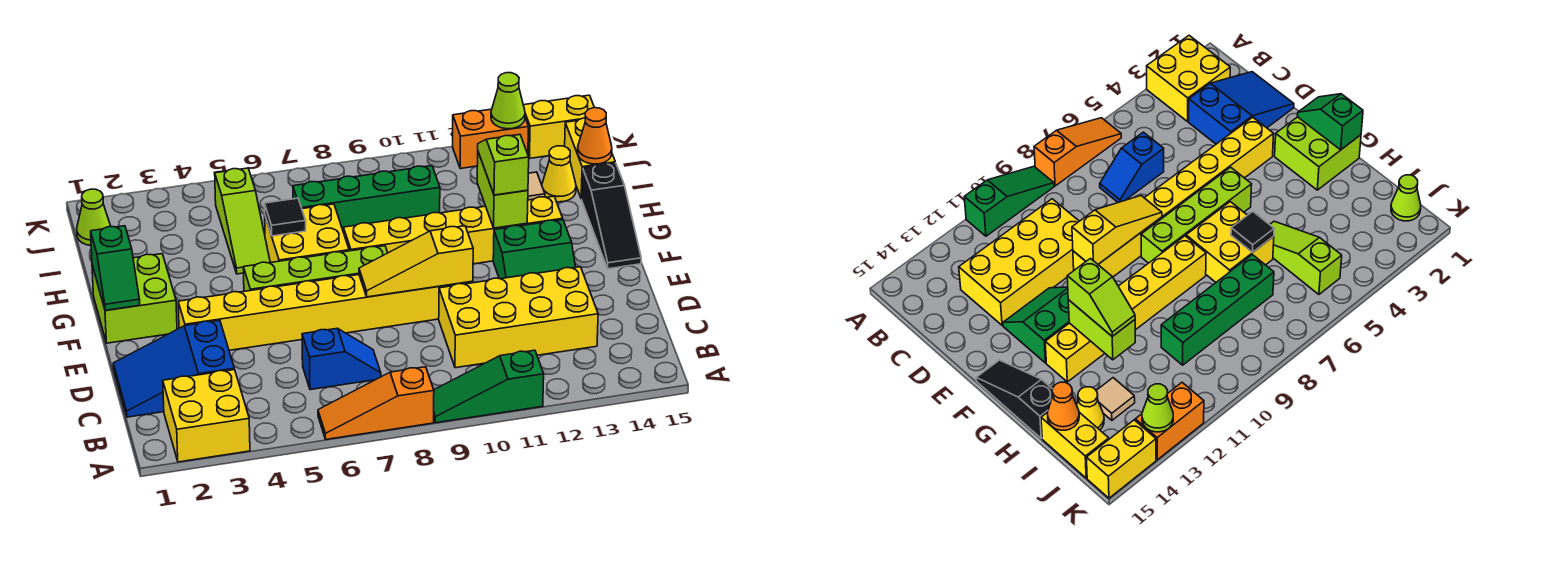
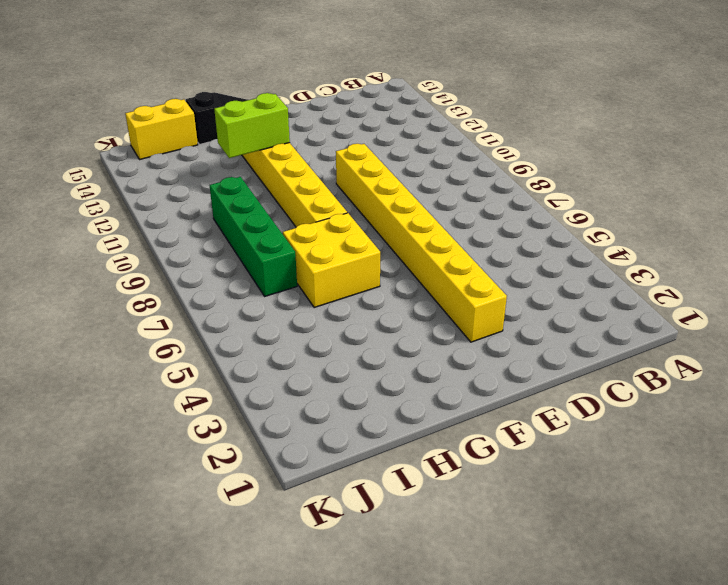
none -> yellow 2x2 brick [163,370,250,462]
none -> orange 1x3 slope [318,367,434,439]
none -> green 1x3 slope [434,350,544,423]

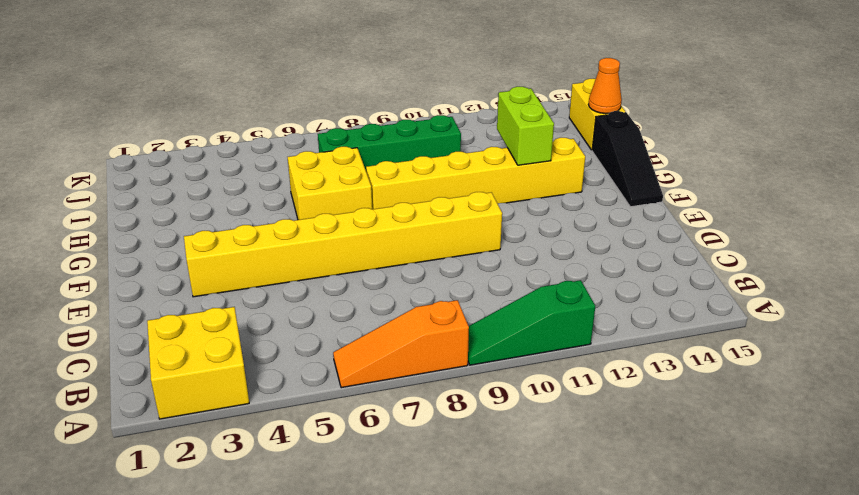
none -> blue 2x3 slope [113,320,234,417]
none -> blue 1x2 slope [302,328,381,390]
none -> yellow 2x4 brick [439,267,598,368]

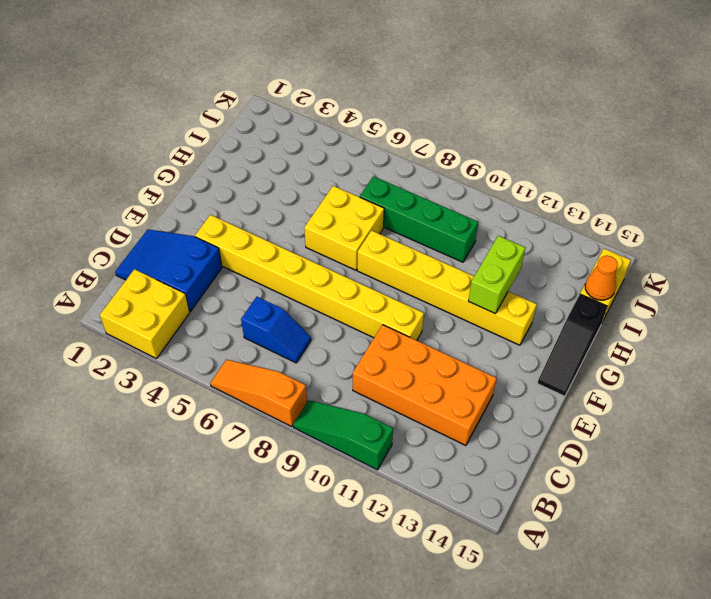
orange 2x4 brick [353,325,497,445] -> yellow 2x4 brick [439,267,598,368]
none -> green 2x2 slope [493,220,576,279]
none -> lime 2x2 brick [92,254,177,343]
none -> lime 1x4 brick [243,246,388,291]

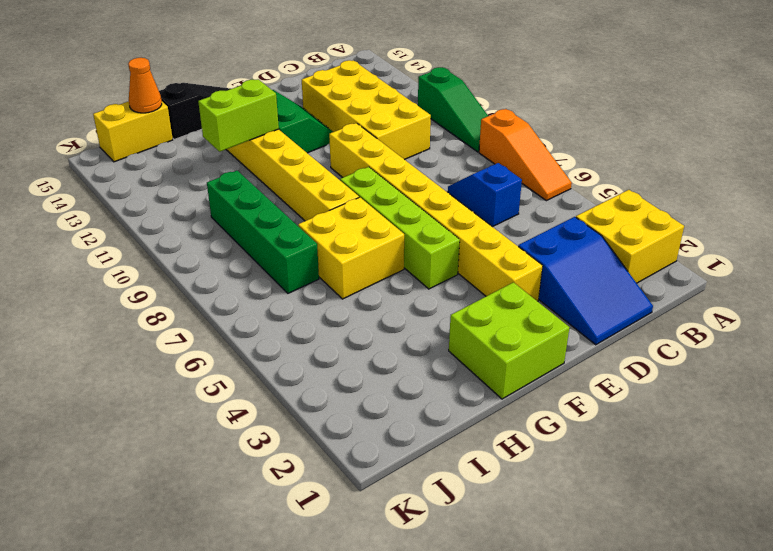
none -> lime 1x3 slope [215,168,270,274]
none -> tan 1x1 tile [528,172,545,200]
none -> yellow 1x1 cone [542,146,576,202]

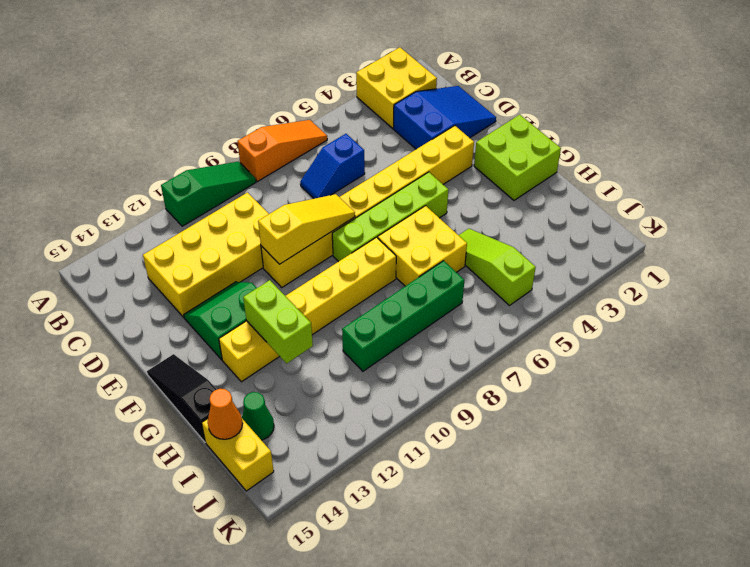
green 1x1 cone [242,392,274,440] -> yellow 1x1 cone [542,146,576,202]
none -> tan 1x1 tile [528,172,545,200]
none -> lime 1x1 cone [77,189,111,246]
none -> orange 1x2 brick [453,109,528,169]

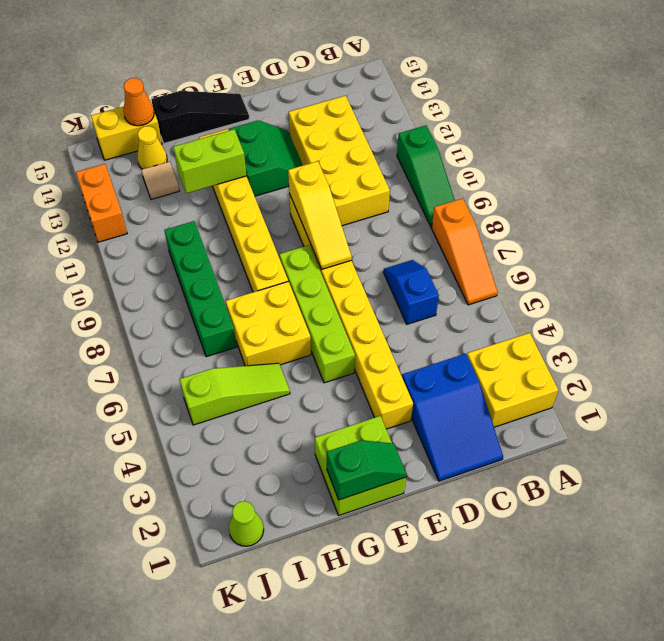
none -> yellow 1x2 brick [523,95,594,158]
none -> black 1x1 tile [264,198,306,236]
none -> lime 1x1 cone [491,73,525,129]

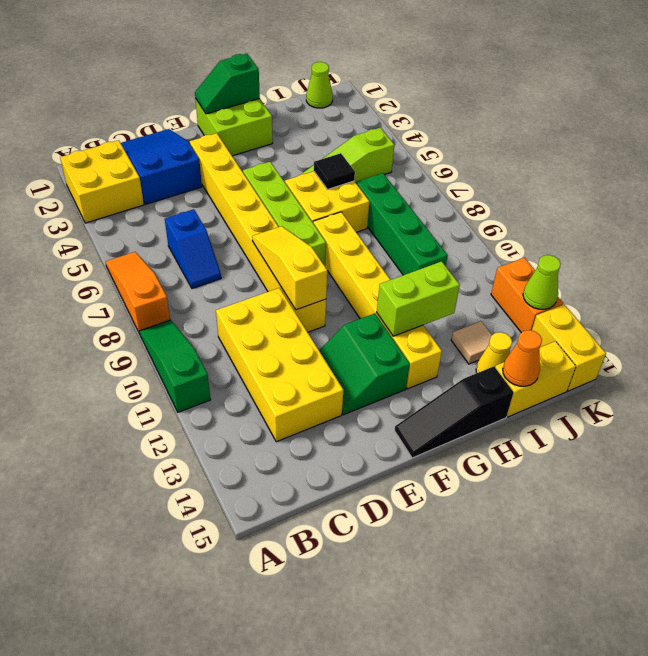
none -> lime 1x2 slope [478,135,529,195]

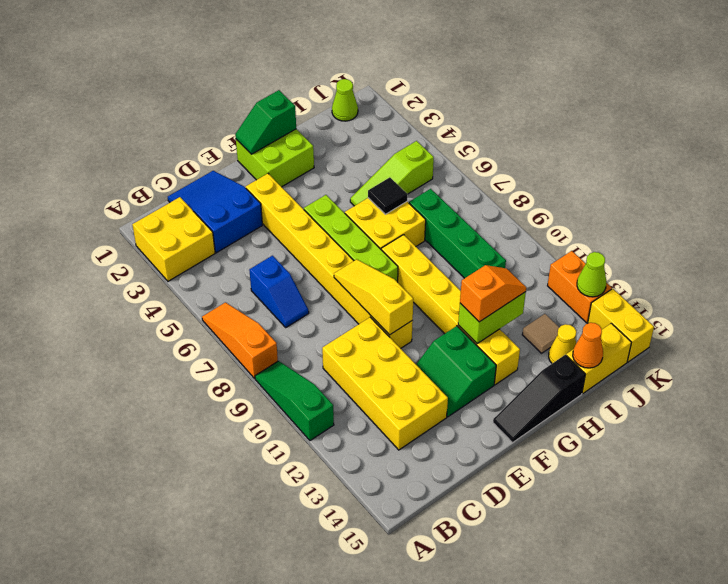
orange 1x2 slope [460,265,526,322] -> lime 1x2 slope [478,135,529,195]

